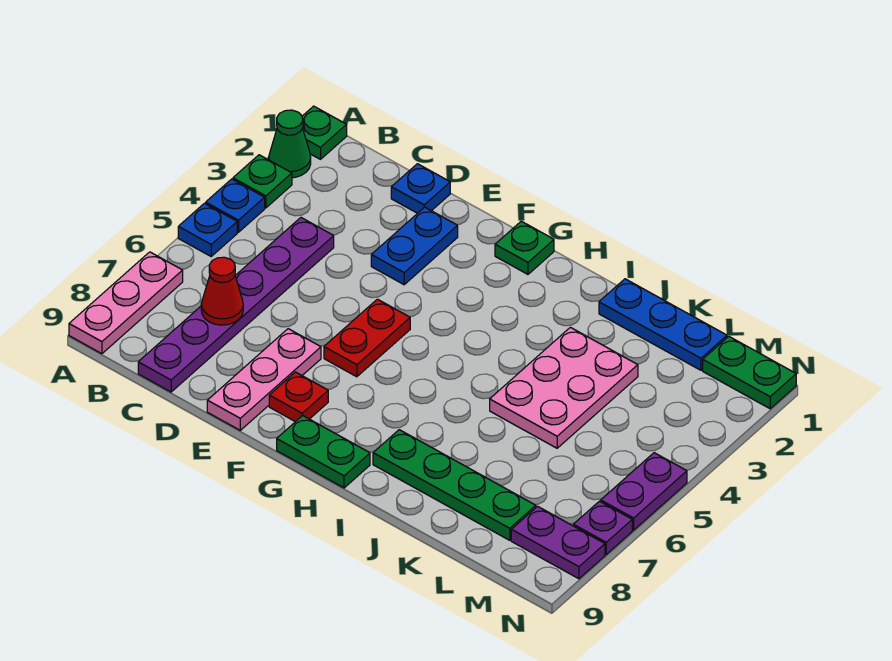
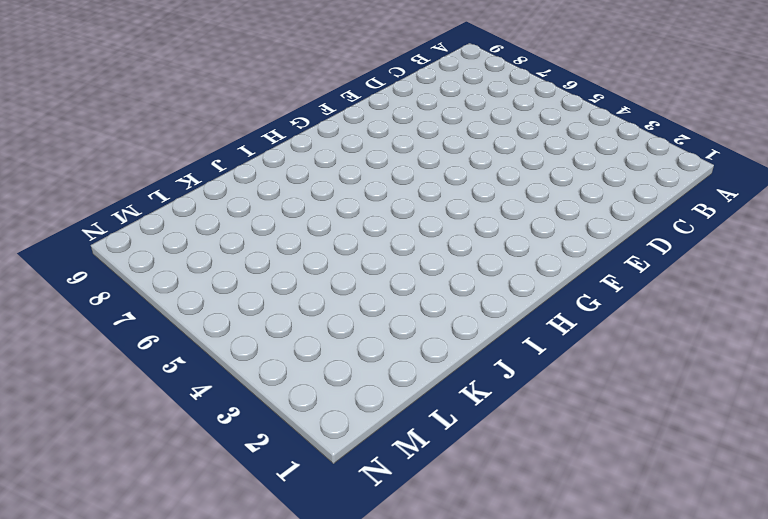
none -> green 1x1 plate [302,106,347,159]
none -> green 1x1 cone [269,110,311,178]
none -> green 1x1 plate [233,155,292,208]

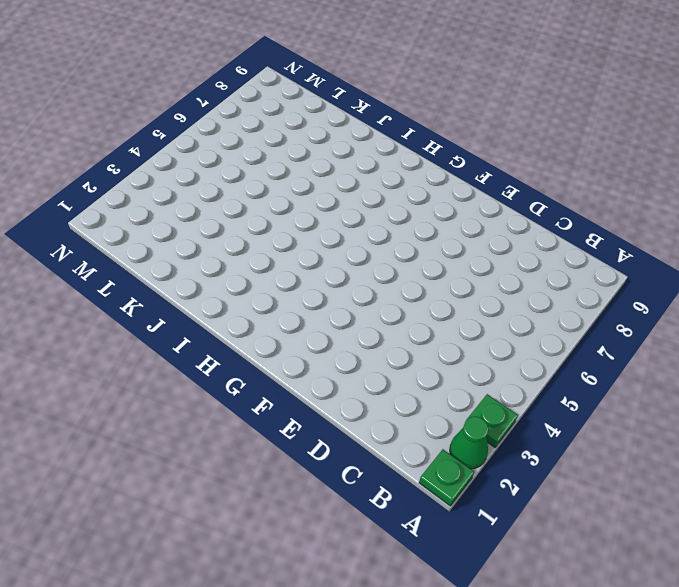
none -> blue 1x1 plate [206,179,265,232]
none -> blue 1x1 plate [178,203,237,256]
none -> pink 1x3 plate [69,252,183,354]

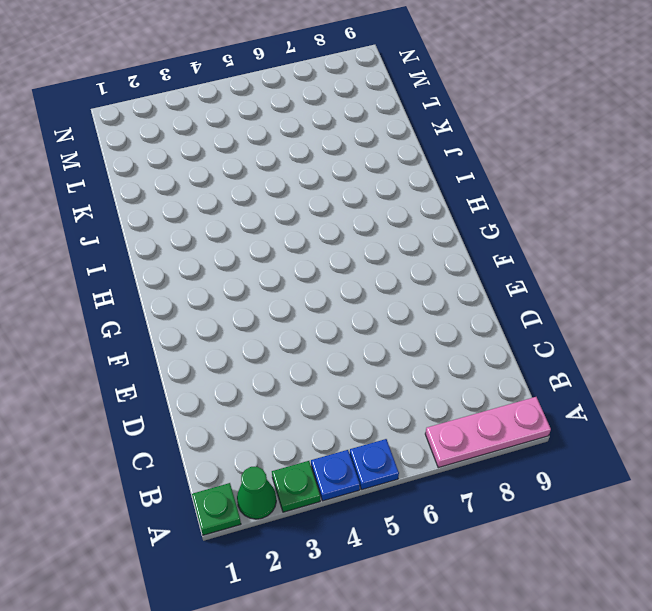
none -> purple 1x6 plate [138,218,334,392]
none -> blue 1x1 plate [391,164,450,213]
none -> blue 1x2 plate [371,207,458,285]

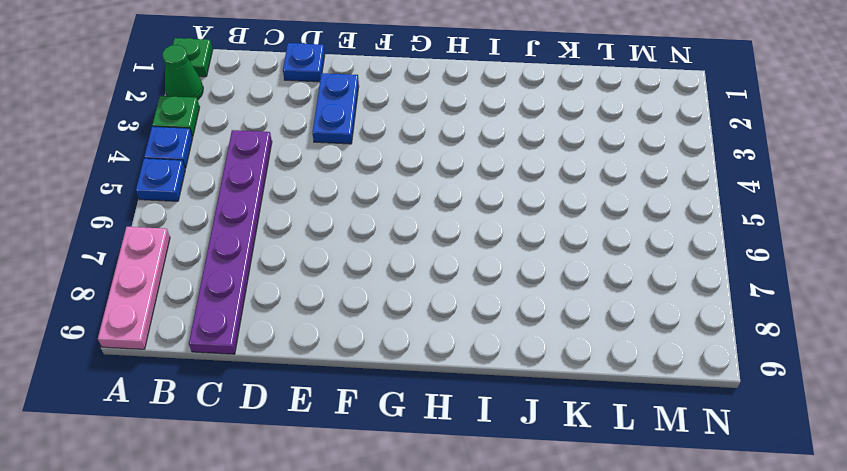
none -> pink 1x3 plate [207,329,321,430]
none -> red 1x2 plate [324,299,410,377]
none -> red 1x1 plate [269,372,328,422]

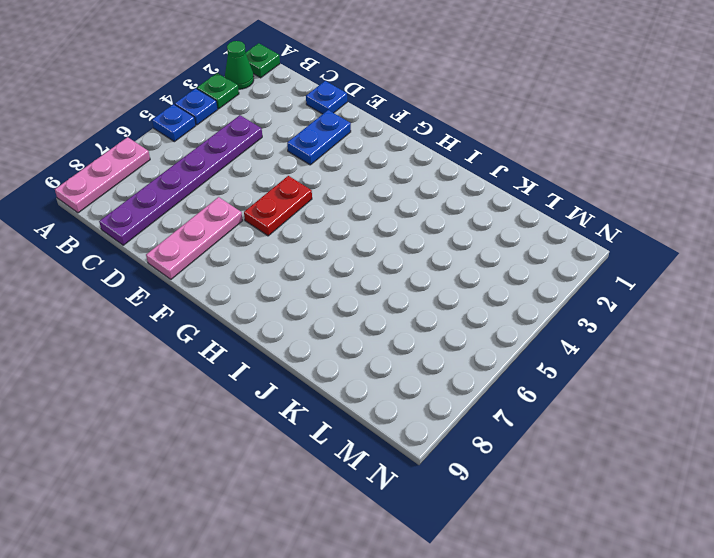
none -> red 1x1 plate [269,372,328,422]
none -> green 1x1 plate [495,221,554,274]
none -> green 1x2 plate [277,416,370,488]

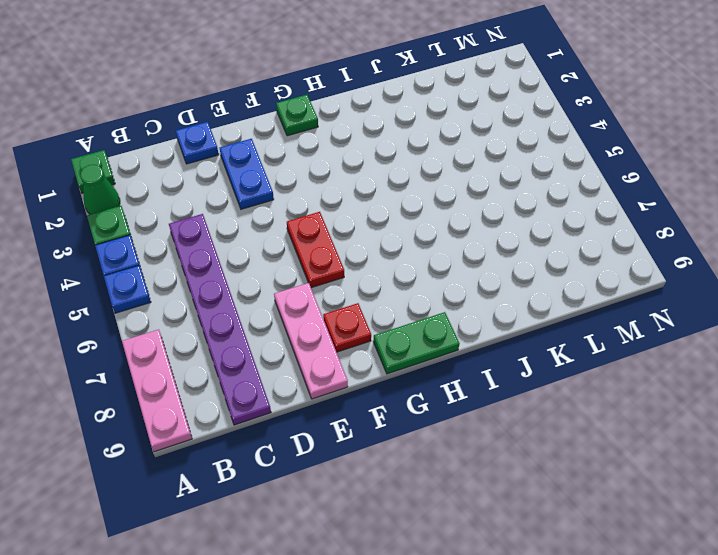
none -> green 1x4 plate [373,430,536,540]
none -> blue 1x3 plate [599,279,727,370]
none -> pink 2x3 plate [490,327,638,448]

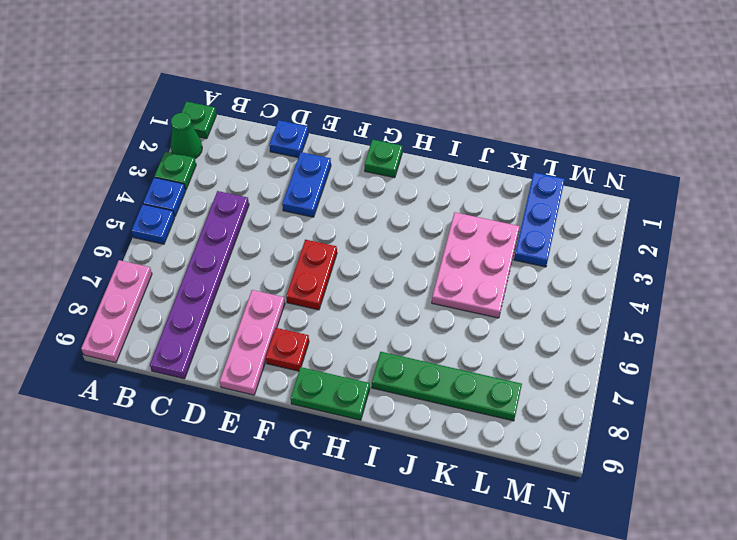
blue 1x3 plate [514,173,565,267] -> blue 1x3 plate turned to [599,279,727,370]
none -> green 1x2 plate [703,336,796,409]
none -> purple 1x2 plate [511,506,605,579]
none -> purple 1x2 plate [601,453,687,530]

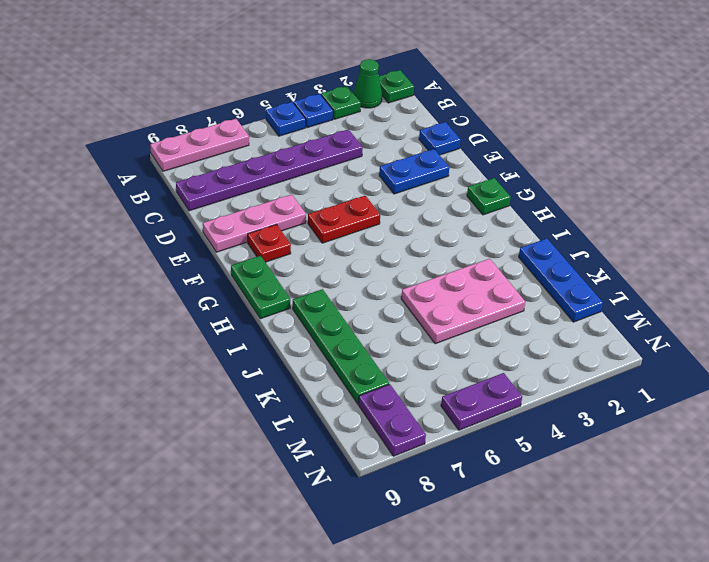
none -> green 1x2 plate [703,336,796,409]
none -> purple 1x1 plate [573,501,632,554]
none -> red 1x1 cone [201,257,243,325]

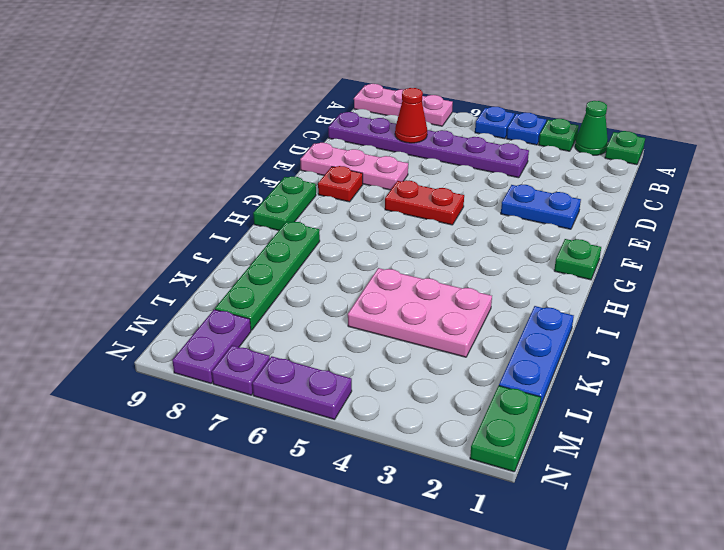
none -> blue 1x1 plate [391,164,450,213]

